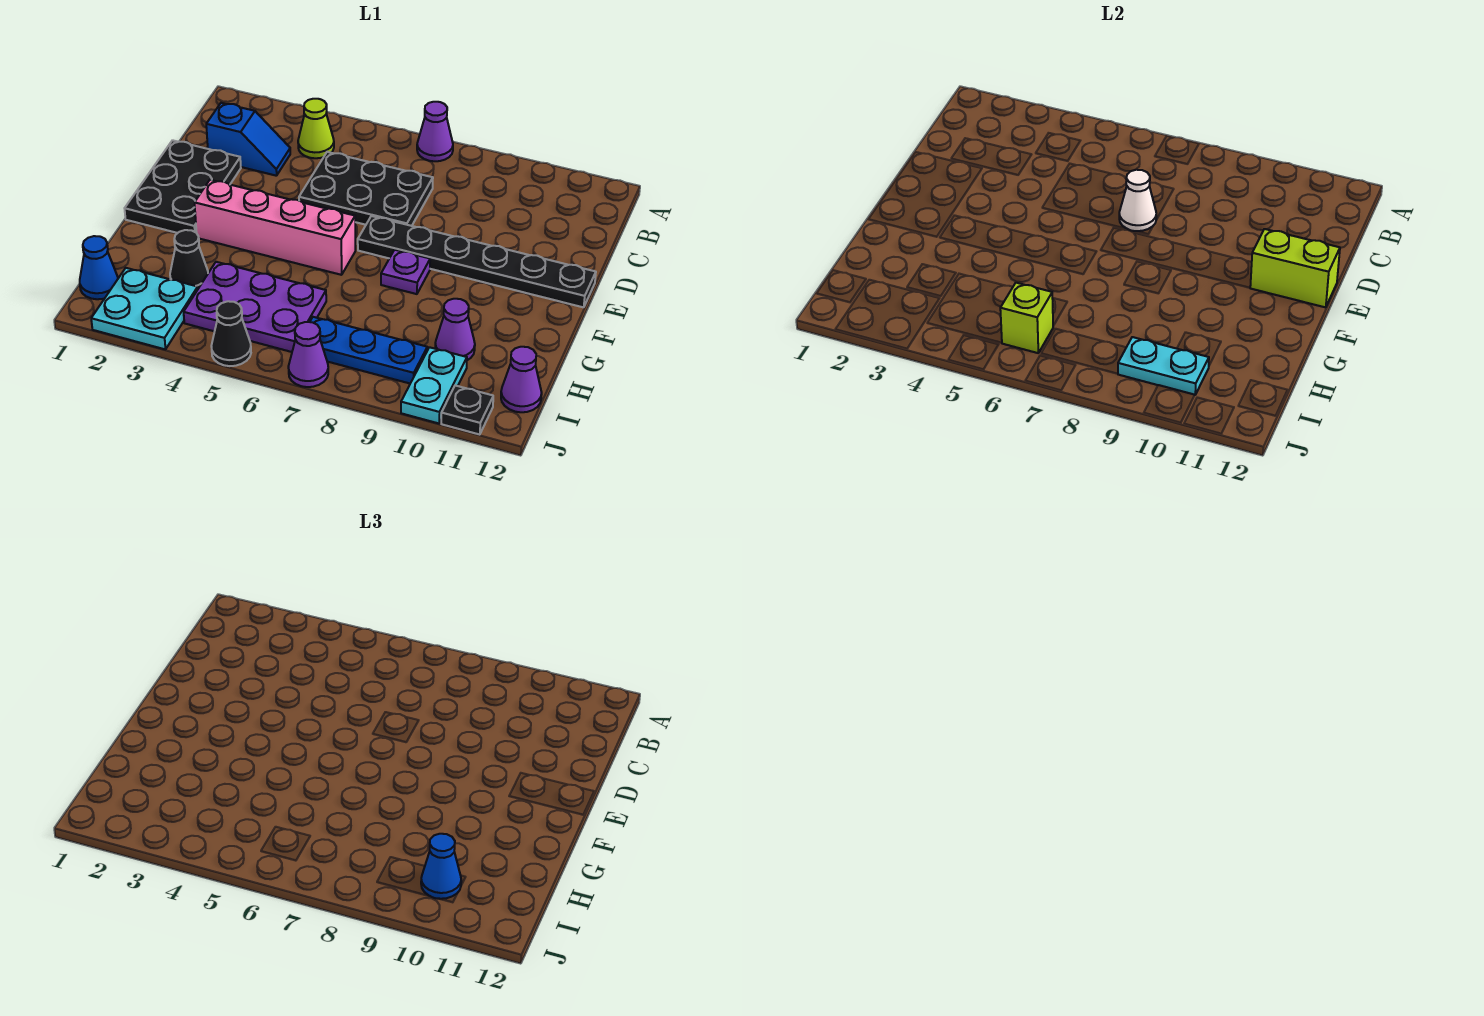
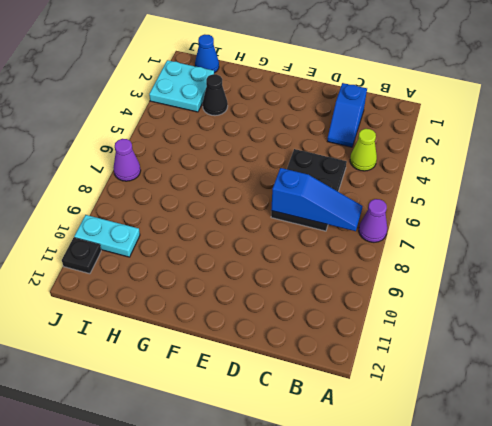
blue 1x3 slope [271,168,363,231] -> white 1x1 cone [1119,170,1157,231]
none -> black 2x3 plate [125,140,241,233]
none -> black 1x6 plate [358,216,596,307]
none -> pink 1x4 brick [195,180,355,275]

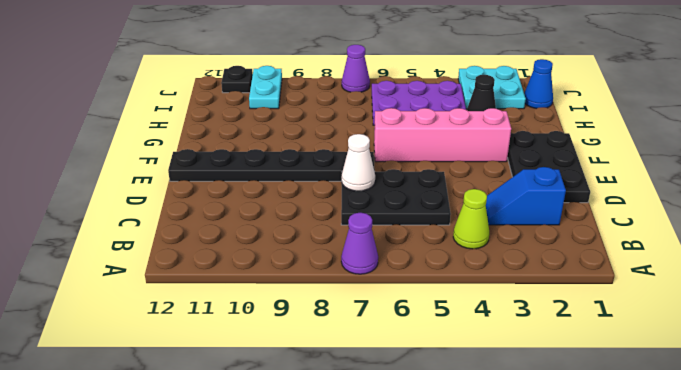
none -> purple 1x1 plate [381,250,430,294]
none -> purple 1x1 cone [435,299,475,360]
none -> blue 1x3 plate [310,317,427,383]

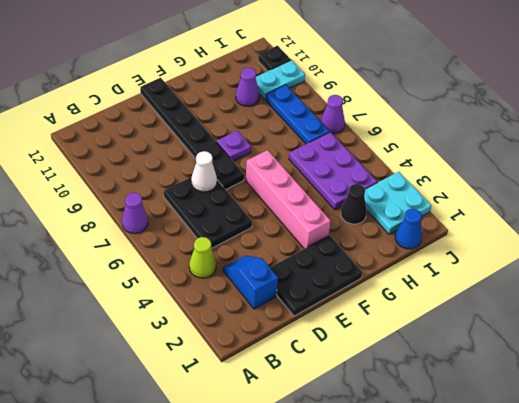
none -> purple 1x1 cone [501,347,542,412]
none -> black 1x1 cone [211,301,251,366]
none -> lime 1x2 brick [1250,229,1340,307]

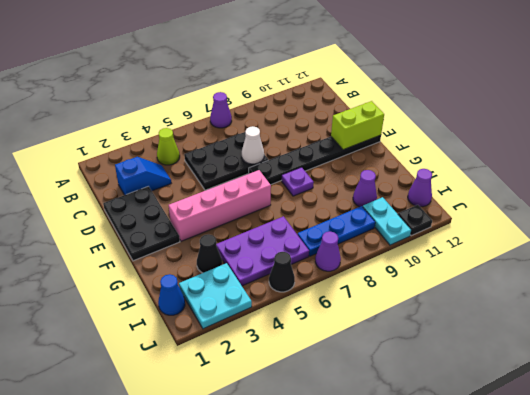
none -> lime 1x1 brick [1000,283,1053,353]
none -> cyan 1x2 plate [1118,337,1209,395]
none -> blue 1x1 cone [421,834,461,899]

